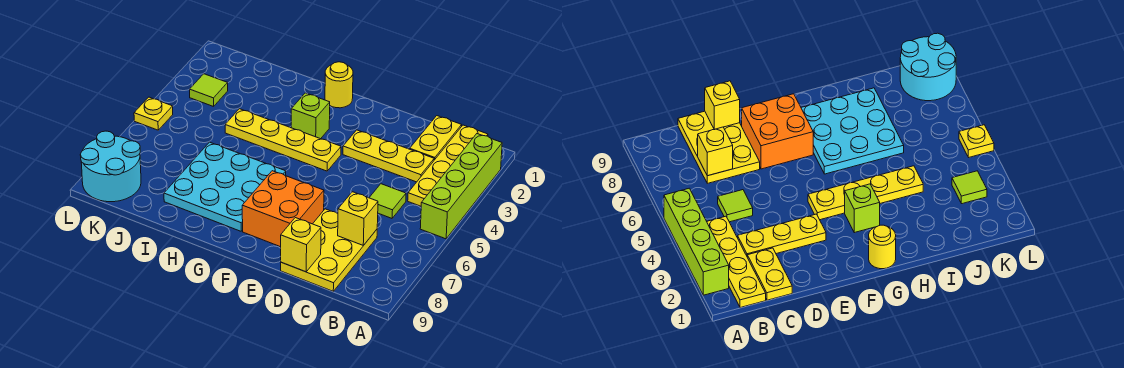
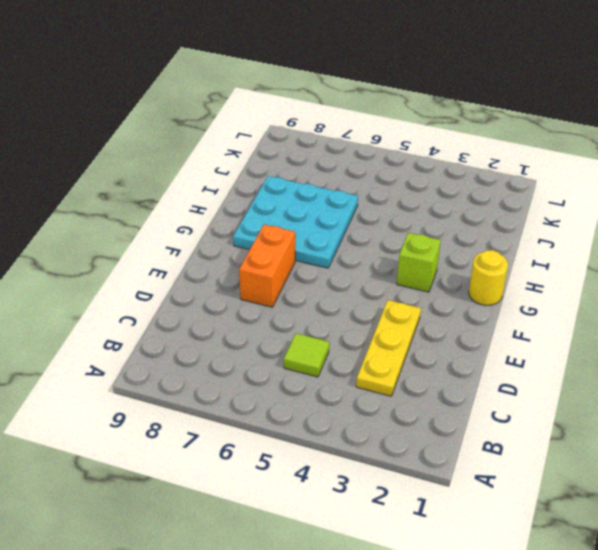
orange 1x2 brick [239,224,295,307] -> orange 2x2 brick [242,171,324,247]
none -> lime 1x4 brick [420,134,502,239]
none -> yellow 1x4 plate [408,125,488,206]
none -> yellow 1x2 plate [410,116,462,160]

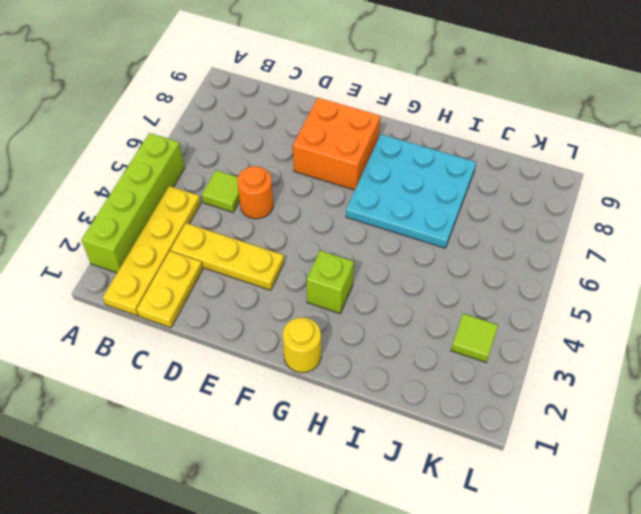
orange 1x1 round brick [237,166,273,219] -> none
none -> yellow 2x3 plate [281,209,377,291]
none -> yellow 1x4 plate [225,109,341,171]
none -> cyan 2x2 round brick [80,131,141,202]

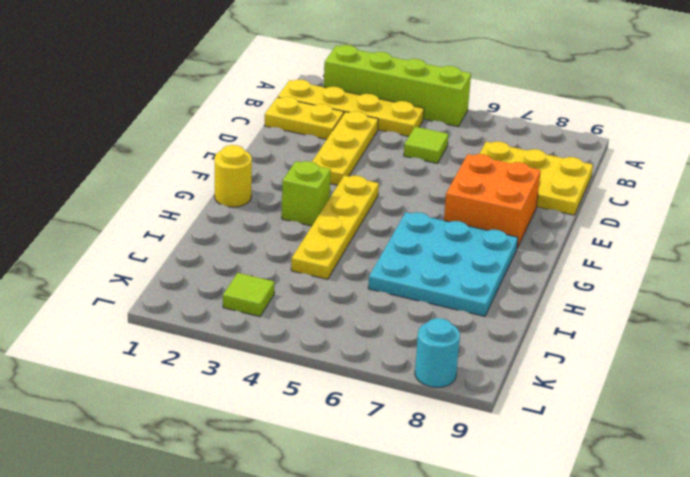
cyan 1x1 round brick [415,318,460,388] -> cyan 2x2 round brick [80,131,141,202]
none -> yellow 1x1 plate [134,97,173,130]
none -> yellow 1x1 brick [338,192,378,245]
none -> yellow 1x1 brick [281,218,321,272]

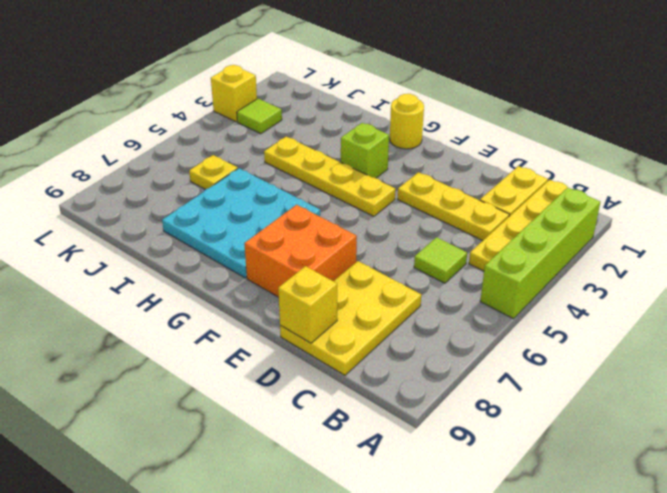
yellow 1x1 plate [189,155,238,190] -> yellow 1x1 plate moved to [134,97,173,130]
yellow 1x1 brick [211,65,257,122] -> yellow 1x1 brick moved to [338,192,378,245]
none -> cyan 2x2 round brick [80,131,141,202]

